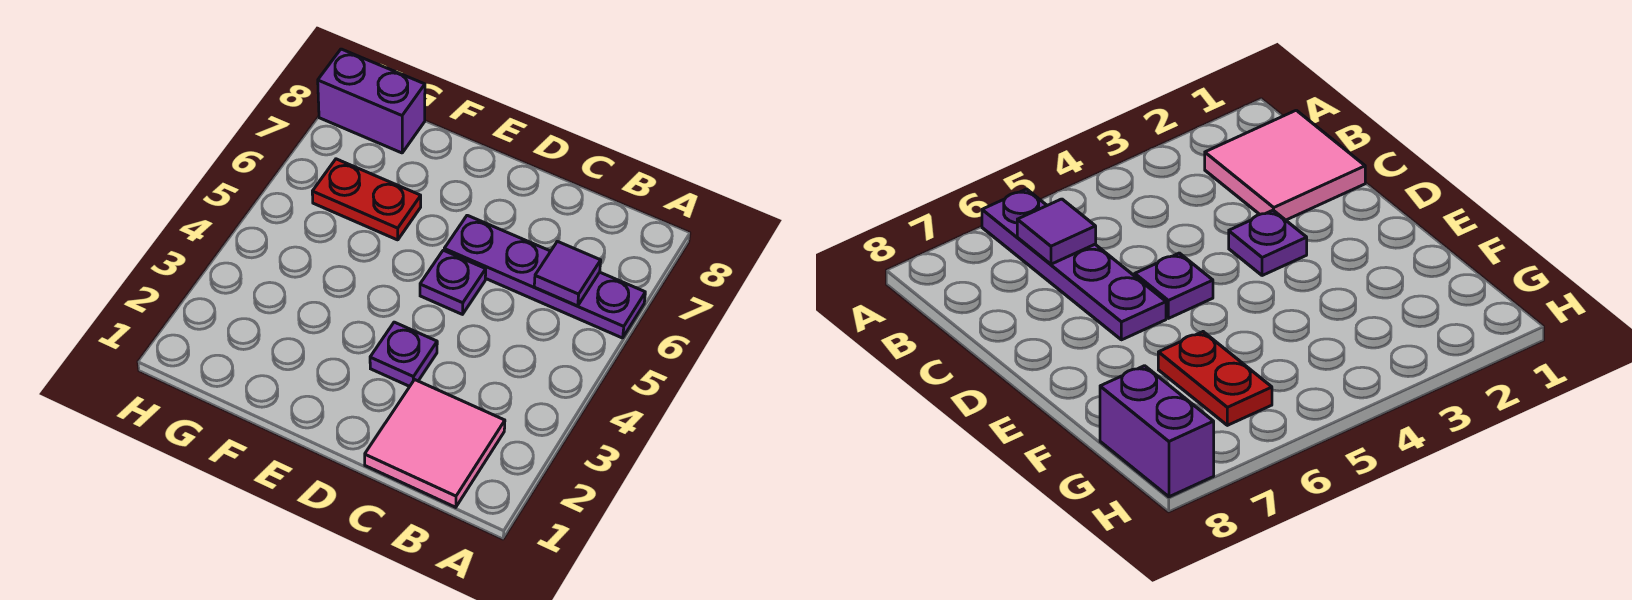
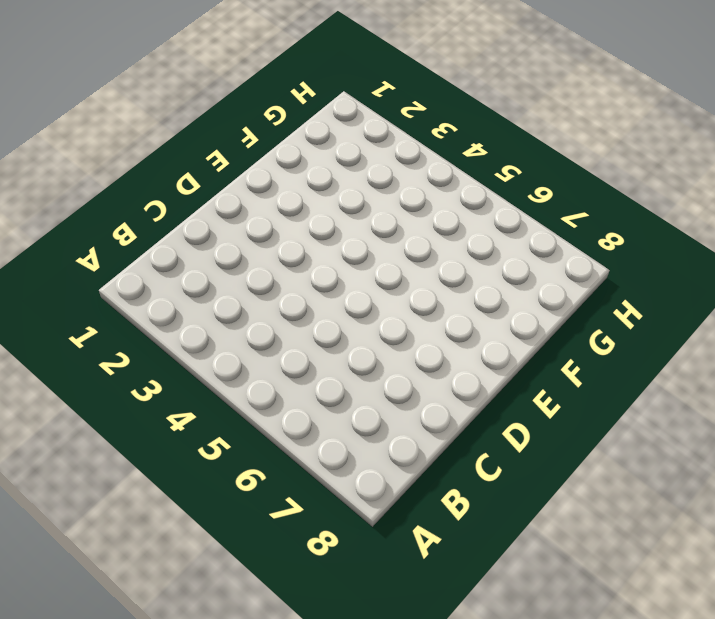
none -> purple 1x4 plate [444,215,645,338]
none -> pink 2x2 tile [365,380,505,507]

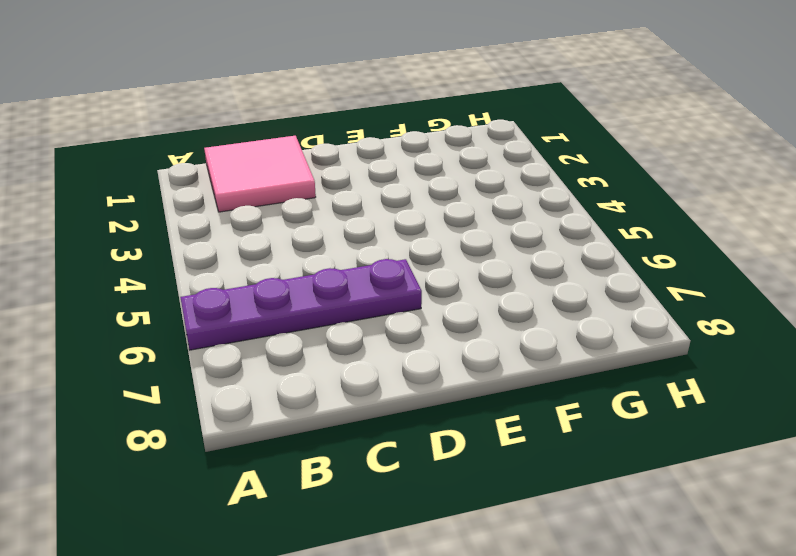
none -> purple 1x1 plate [370,322,437,386]
none -> purple 1x1 plate [420,250,486,314]

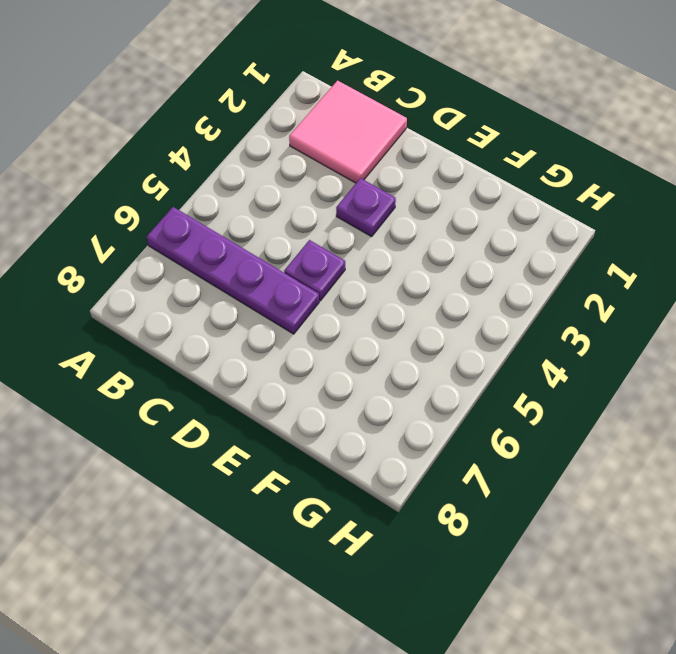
none -> red 1x2 plate [312,159,421,240]
none -> purple 1x2 brick [318,49,425,153]

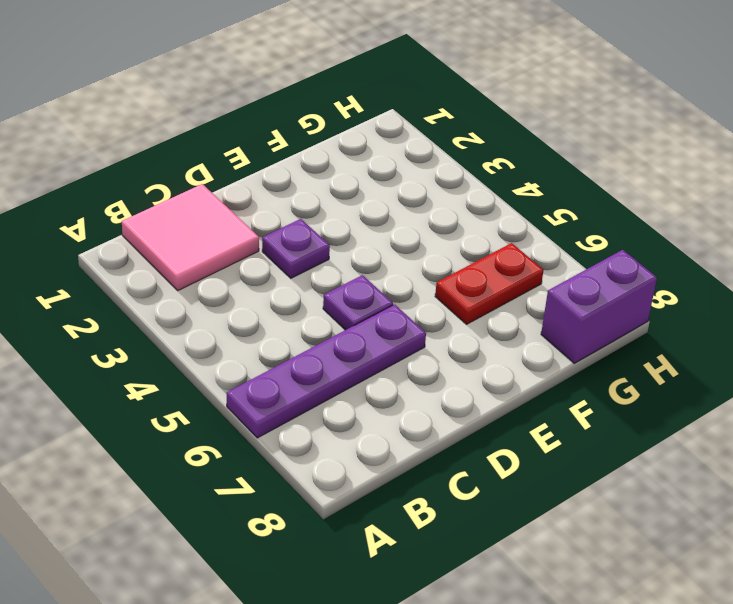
none -> purple 1x1 tile [534,241,601,306]

